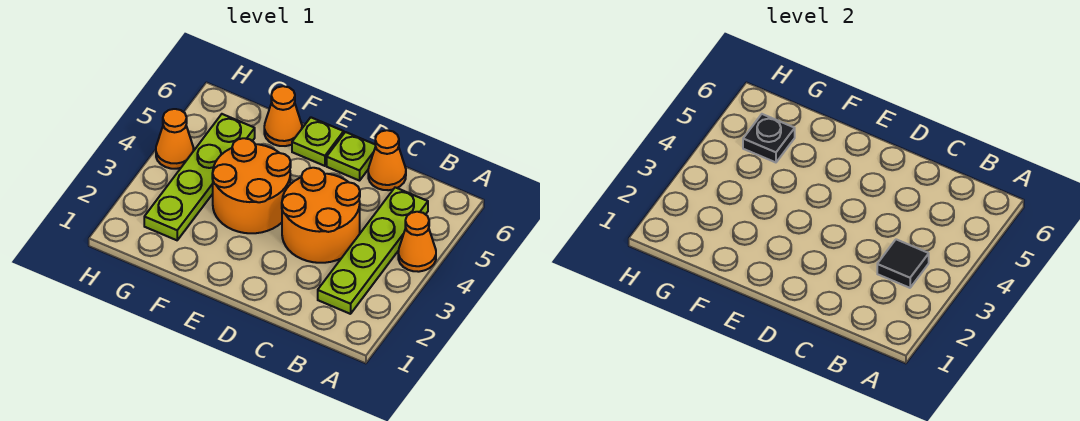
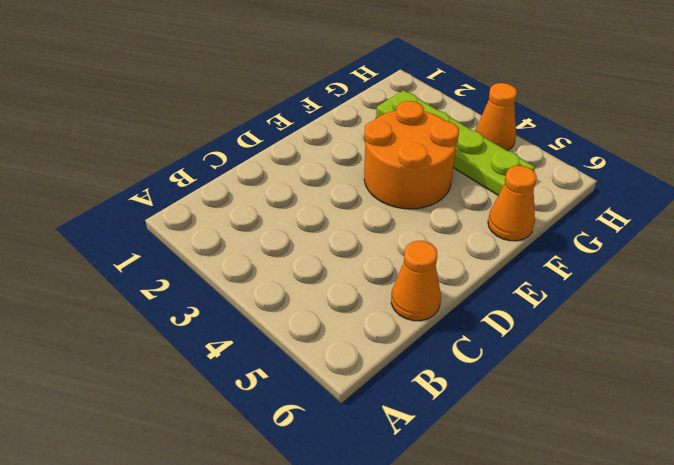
none -> orange 1x1 cone [398,212,436,272]
none -> lime 1x4 plate [318,187,428,314]
none -> orange 2x2 round brick [282,168,360,263]

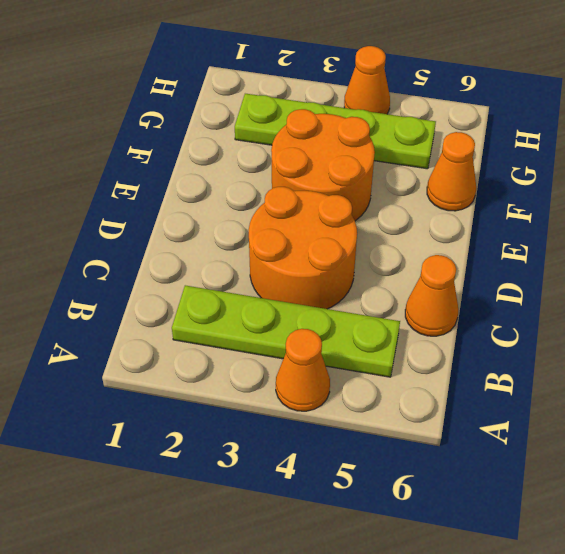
none -> lime 1x1 plate [327,132,376,181]
none -> lime 1x1 plate [292,117,344,166]
none -> black 1x1 tile [877,239,929,288]

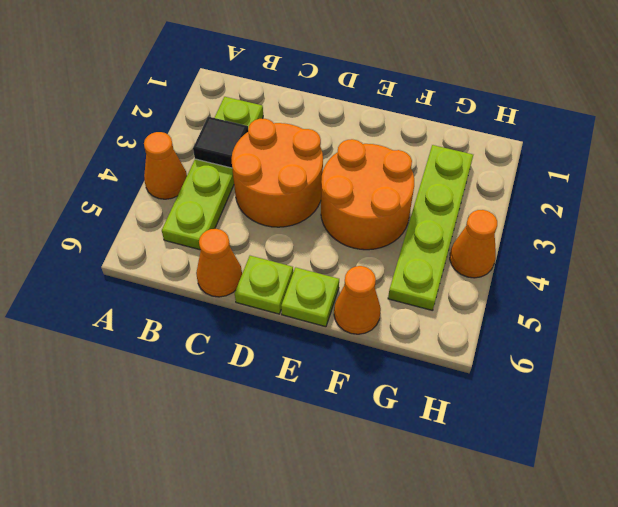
none -> black 1x1 plate [743,114,795,162]

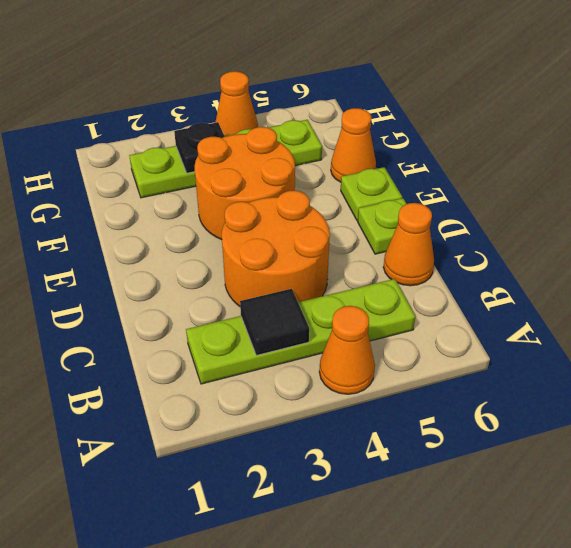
black 1x1 plate [174,122,225,173] -> black 1x1 plate moved to [743,114,795,162]

